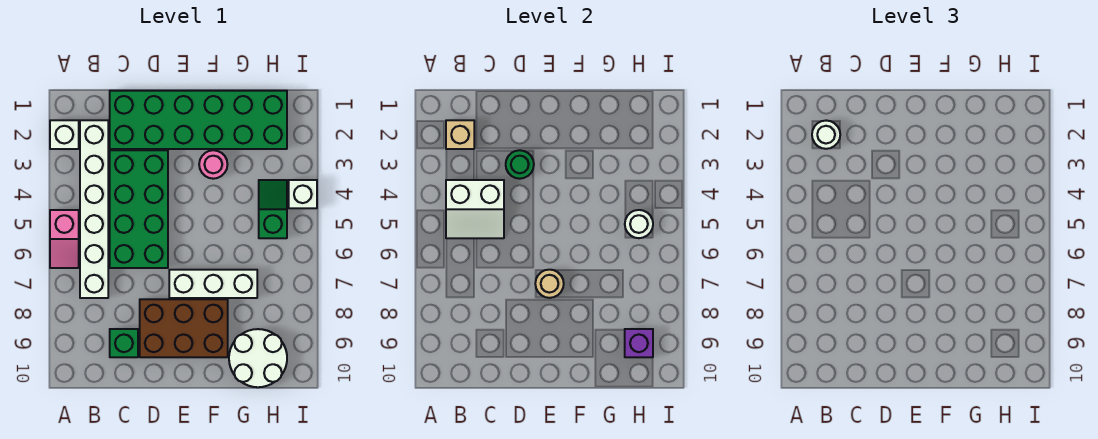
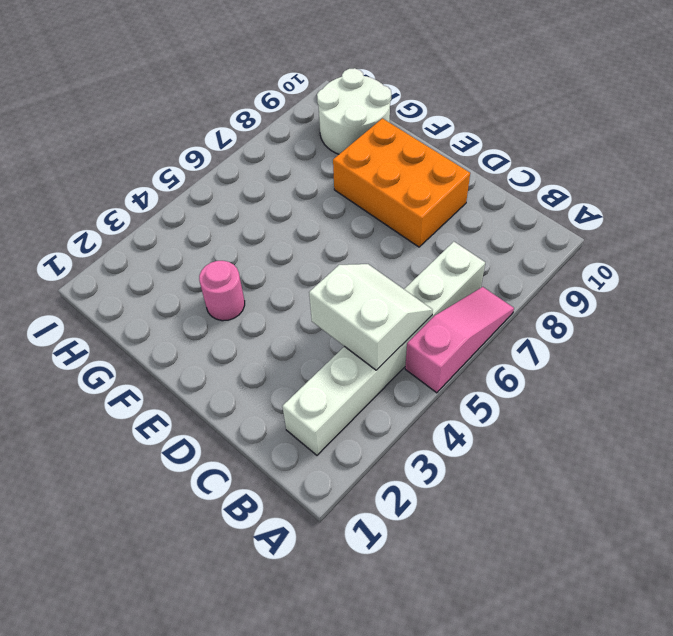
pink 1x3 slope [405,287,514,393] -> pink 1x2 slope [50,210,79,268]
orange 2x3 brick [333,118,470,247] -> brown 2x3 brick [140,299,228,357]
none -> white 1x1 brick [50,120,79,149]
none -> green 2x6 brick [110,91,287,149]
none -> green 2x4 brick [110,150,168,268]

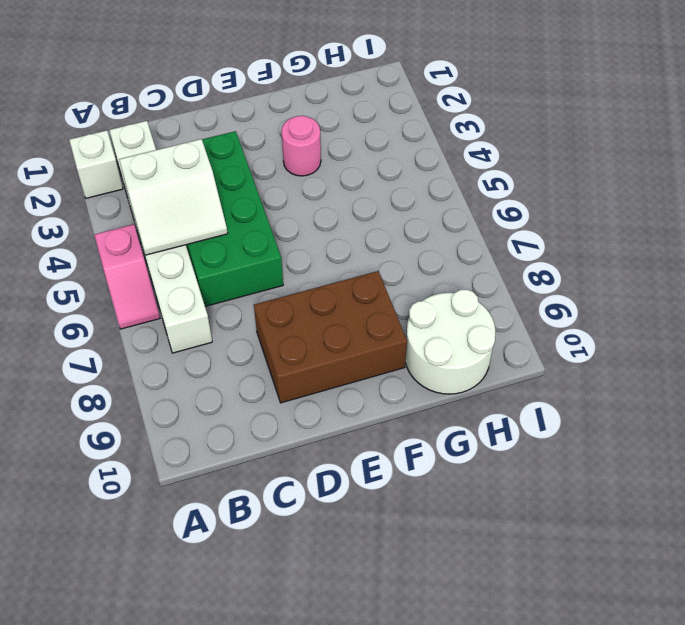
none -> green 2x6 brick [110,91,287,149]
none -> green 1x1 brick [110,329,138,357]
none -> white 1x3 brick [169,270,257,298]

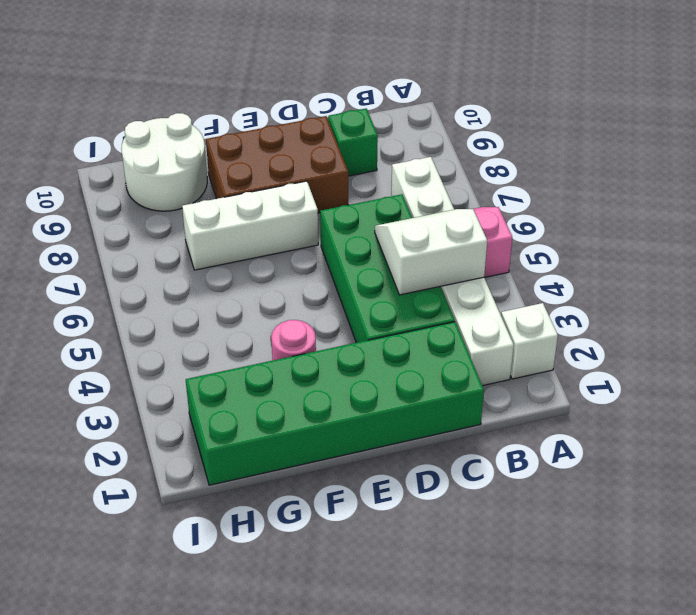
none -> green 1x2 slope [259,180,287,238]
none -> white 1x1 brick [289,180,317,208]
none -> tan 1x1 brick [446,120,474,149]

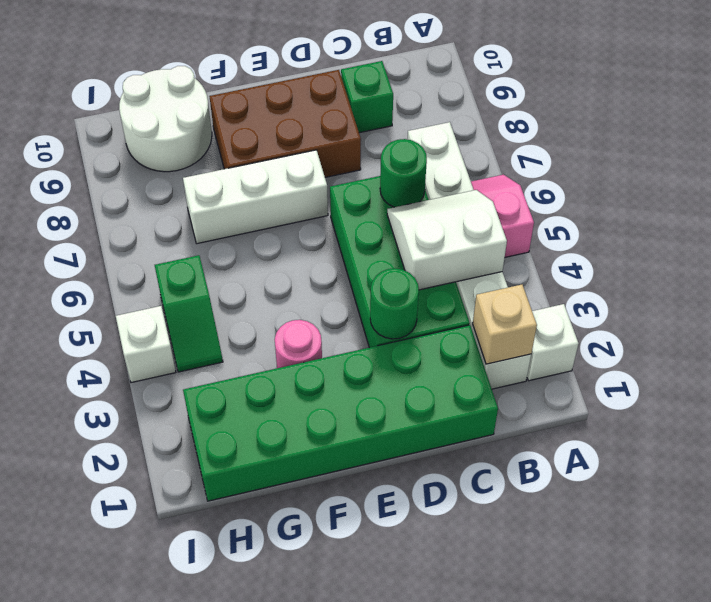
green 1x1 round brick [380,139,427,207] -> none
none -> tan 1x1 round brick [535,270,564,298]
none -> white 1x1 round brick [625,210,653,238]
none -> purple 1x1 brick [625,329,653,357]

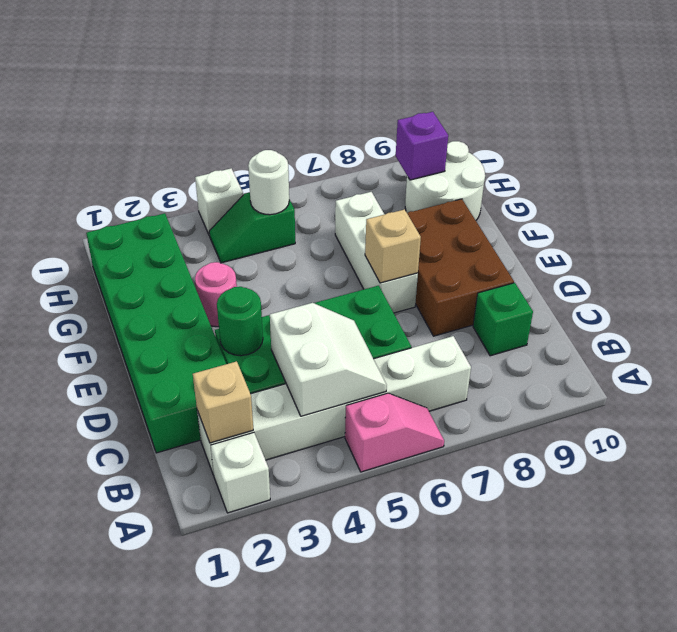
tan 1x1 brick [365,209,421,283] -> tan 1x1 round brick [535,270,564,298]
none -> white 1x1 round brick [812,121,840,149]

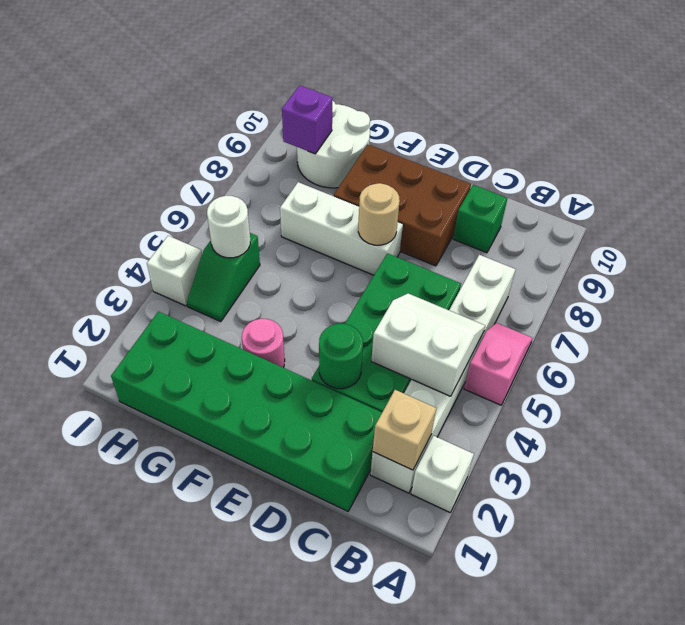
none -> white 1x1 round brick [812,121,840,149]

